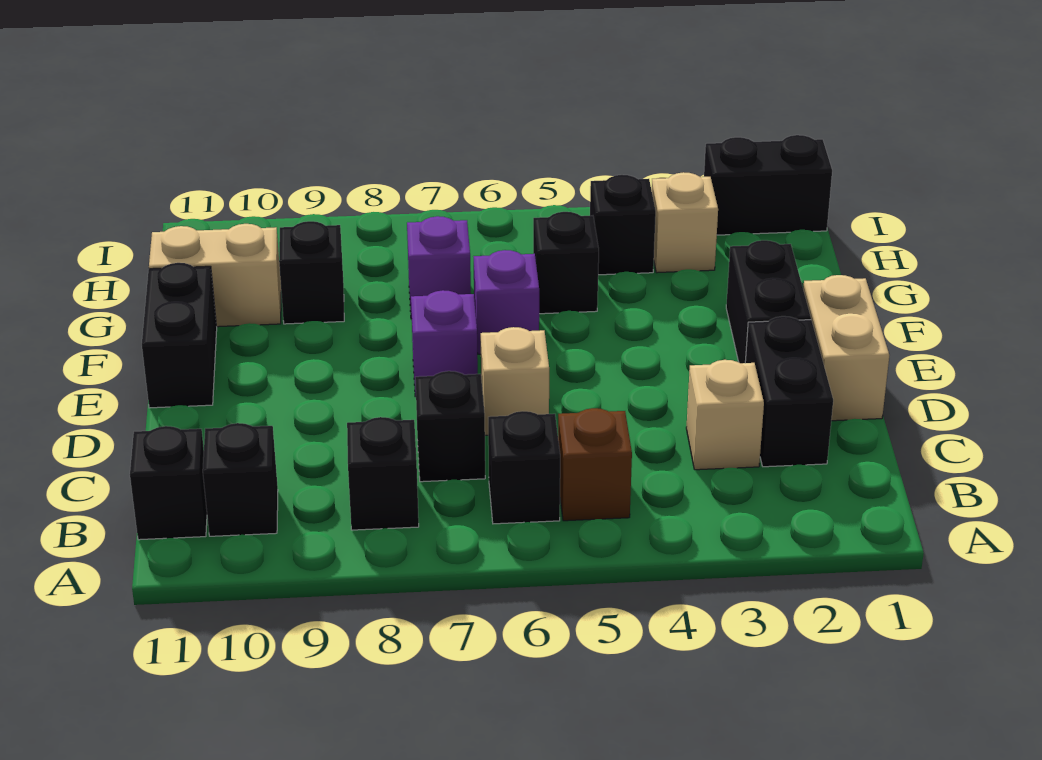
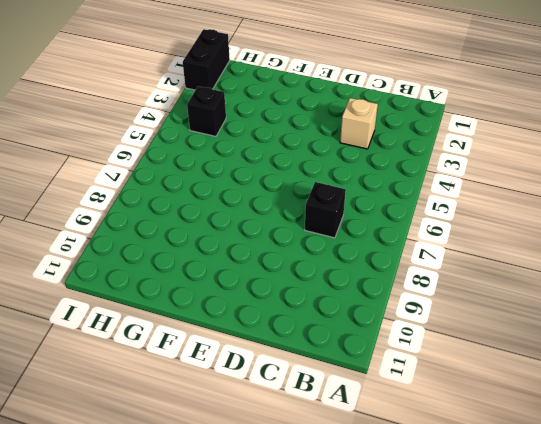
none -> brown 1x1 brick [558,408,632,521]
none -> black 1x1 brick [488,411,560,524]
none -> black 1x1 brick [347,417,419,530]

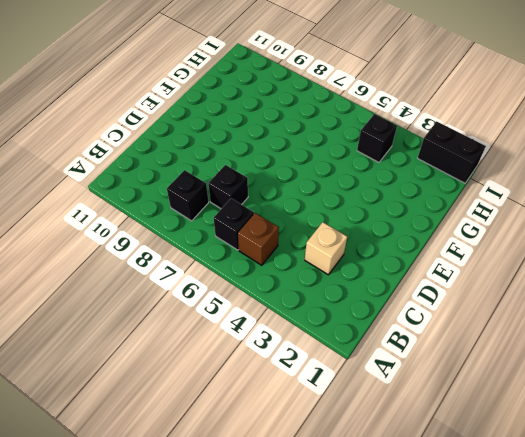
none -> black 1x1 brick [203,423,278,536]
none -> black 1x1 brick [130,426,207,540]
none -> black 1x2 brick [745,316,833,467]

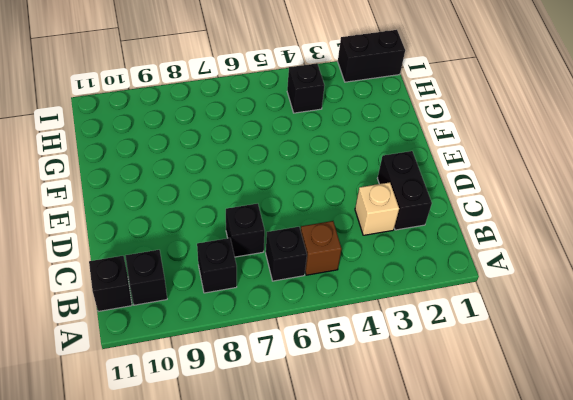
none -> tan 1x2 brick [803,275,889,421]
none -> tan 1x1 brick [481,327,549,435]
none -> black 1x2 brick [726,240,811,363]

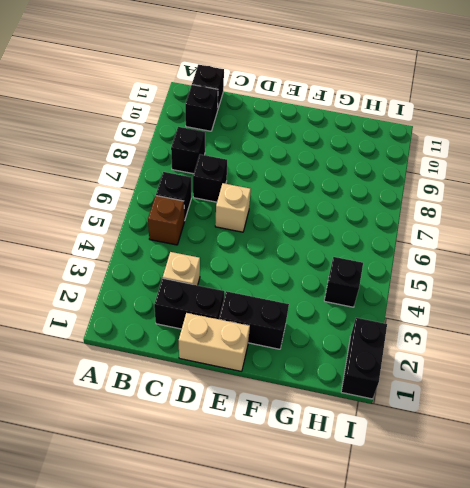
none -> purple 1x1 brick [411,290,478,397]
none -> black 1x2 brick [142,263,217,408]
none -> purple 1x1 brick [473,250,539,354]

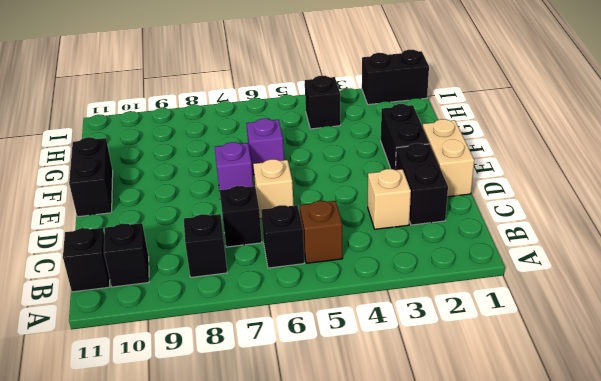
none -> black 1x1 brick [533,212,599,314]
none -> purple 1x1 brick [407,216,471,319]
none -> black 1x1 brick [279,221,344,324]

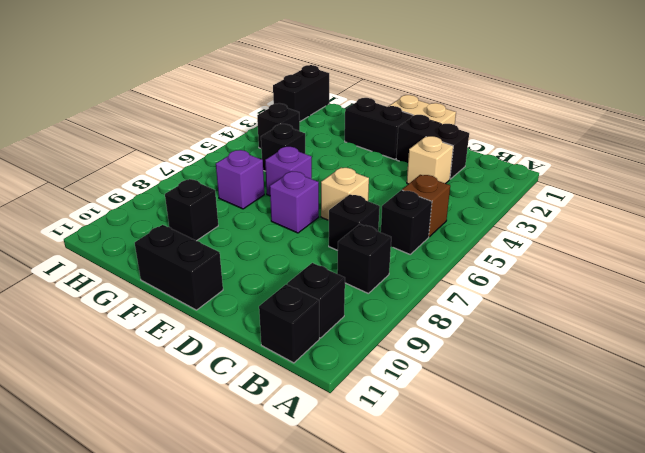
none -> tan 1x2 brick [149,224,281,327]
none -> tan 1x1 brick [652,172,718,273]

